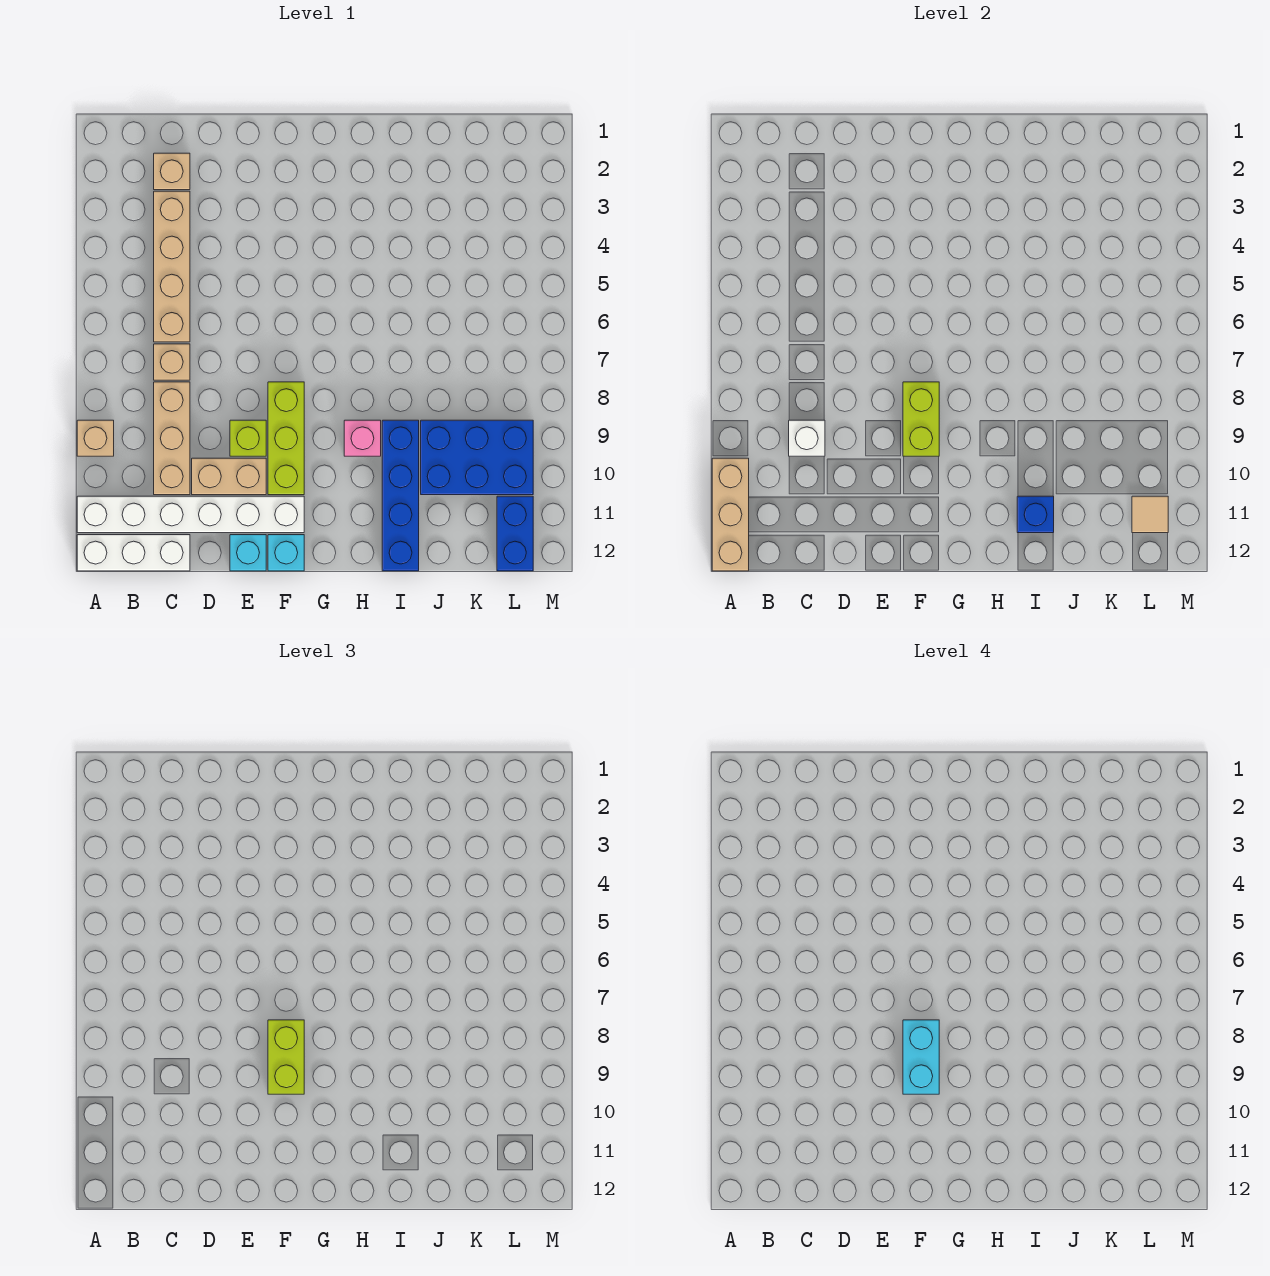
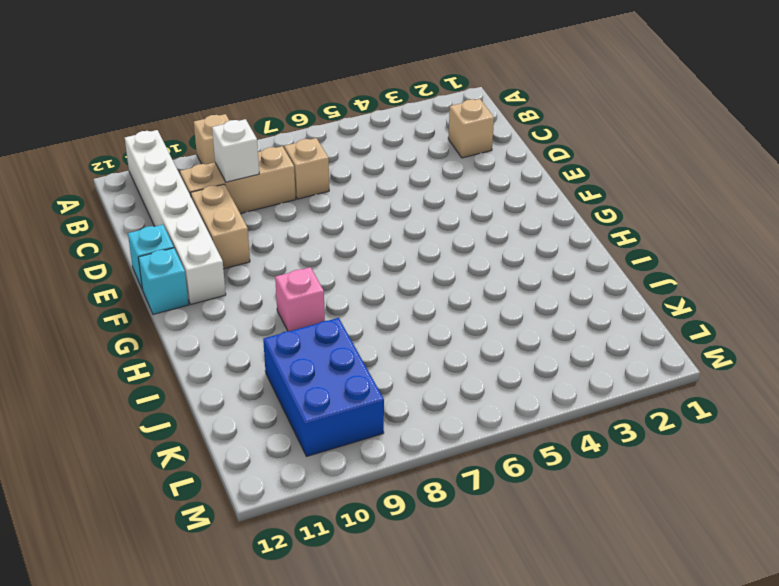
none -> white 1x3 brick [77,535,190,571]
none -> tan 1x4 brick [154,191,190,342]
none -> lime 1x1 brick [230,420,266,456]

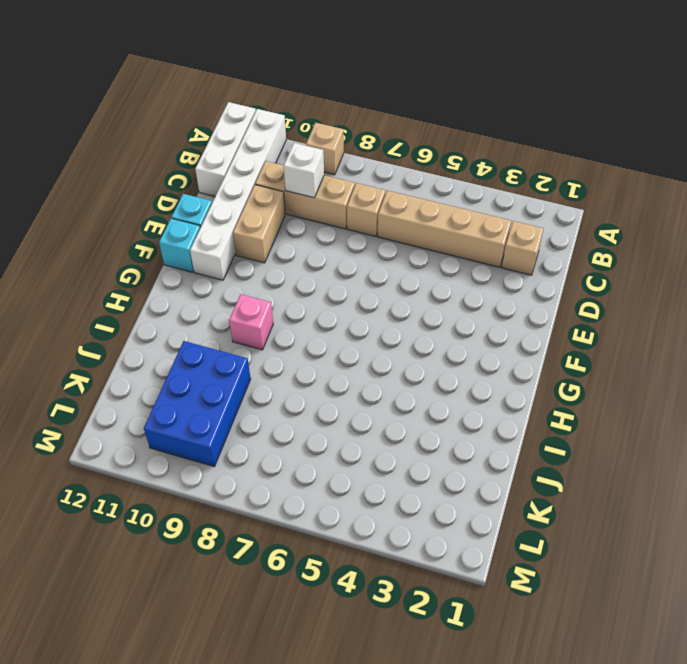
none -> lime 1x1 brick [230,420,266,456]
none -> lime 1x3 brick [268,382,304,495]
none -> blue 1x4 brick [382,420,419,571]

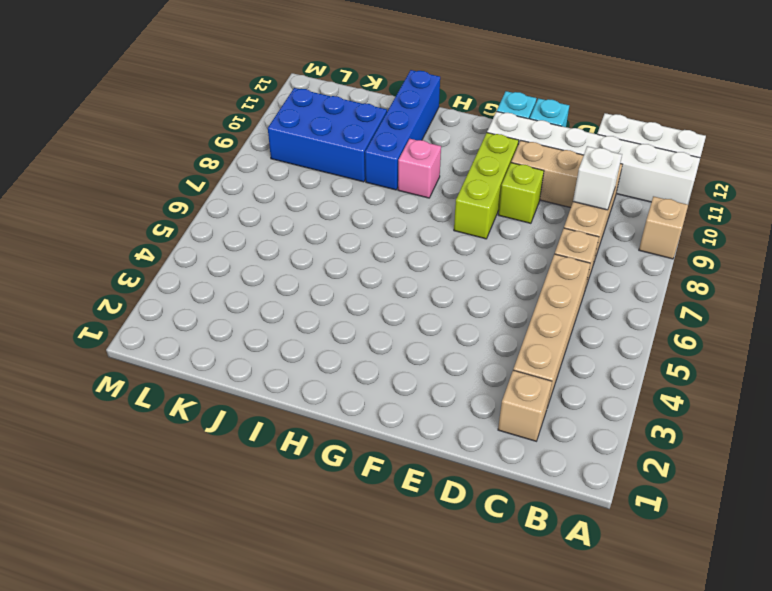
none -> blue 1x2 brick [497,496,533,571]
none -> tan 1x3 brick [712,458,749,571]
none -> lime 1x2 brick [903,382,939,456]

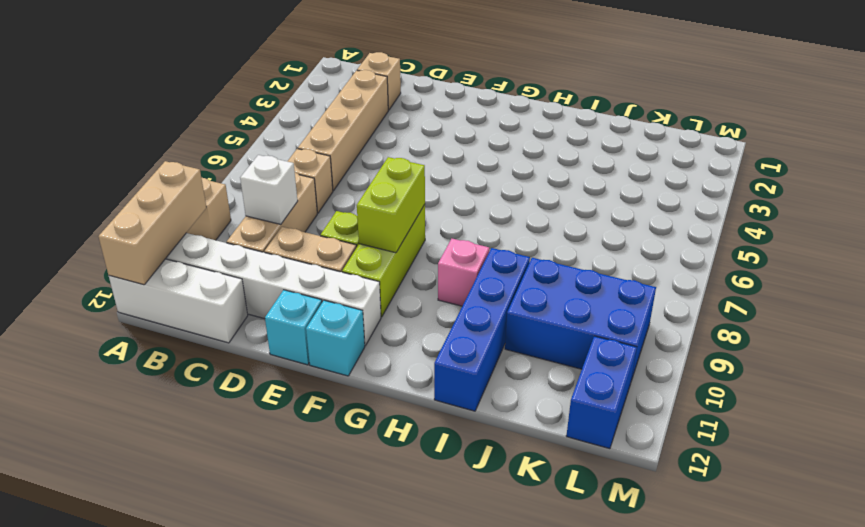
none -> blue 1x1 brick [1017,496,1054,533]
none -> tan 1x1 tile [1132,496,1168,533]
none -> lime 1x2 brick [268,1020,304,1094]

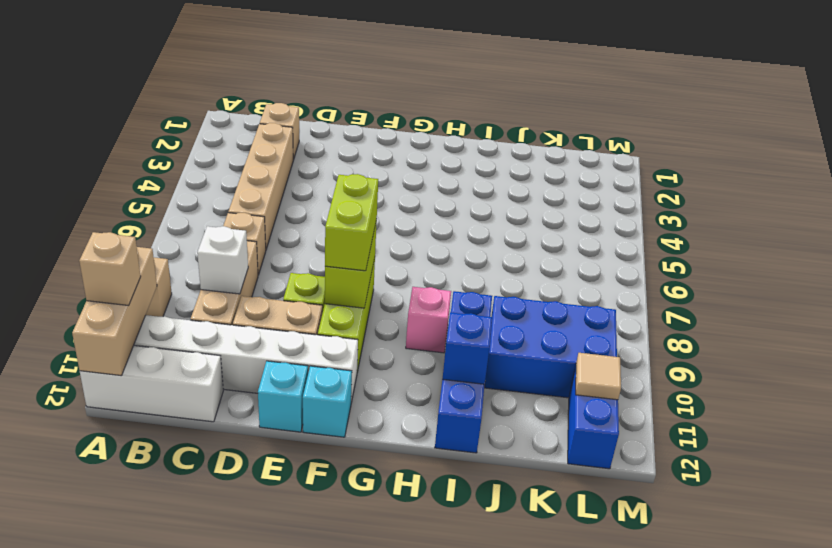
tan 1x1 brick [79,232,141,305] -> none
none -> cyan 1x2 brick [903,1020,939,1094]

